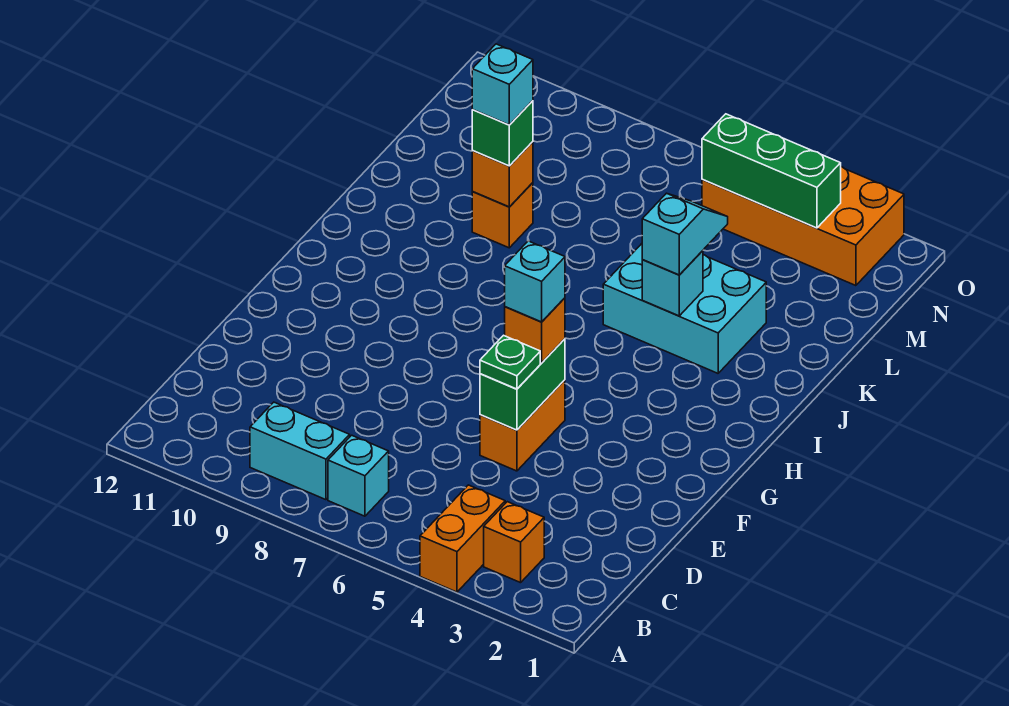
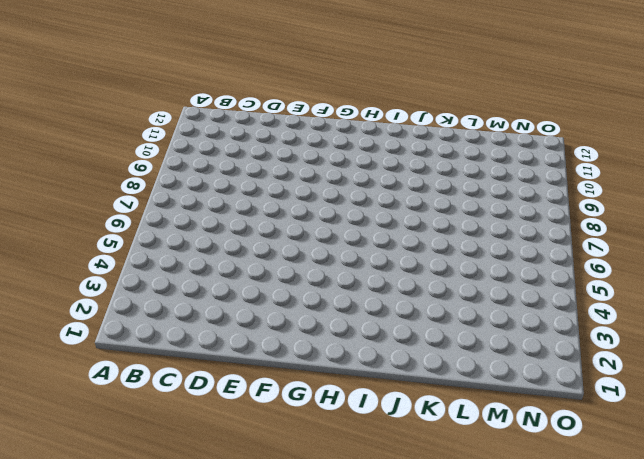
none -> orange 1x2 brick [420,485,505,592]
none -> orange 1x1 brick [484,502,544,583]
none -> cyan 1x1 brick [328,435,389,516]

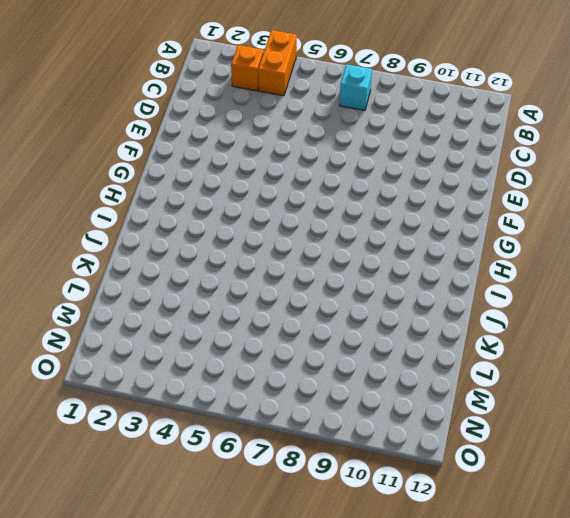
none -> cyan 1x2 brick [250,402,350,500]
none -> orange 1x2 brick [480,380,565,471]
none -> cyan 2x3 brick [603,244,766,373]

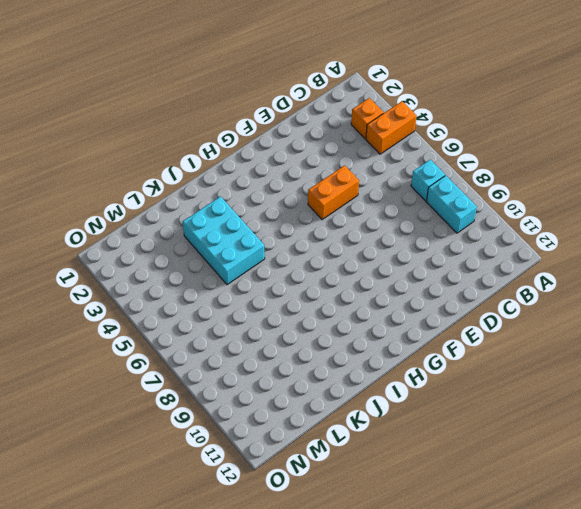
none -> orange 1x1 brick [472,183,533,248]
none -> orange 2x4 brick [702,167,904,286]
none -> green 1x2 brick [480,339,565,430]

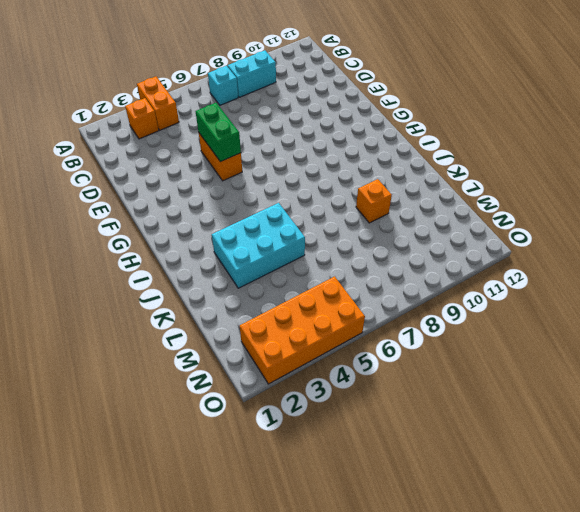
none -> cyan 1x1 brick [642,251,703,316]
none -> orange 1x1 brick [472,142,533,207]
none -> green 1x3 brick [702,114,841,228]

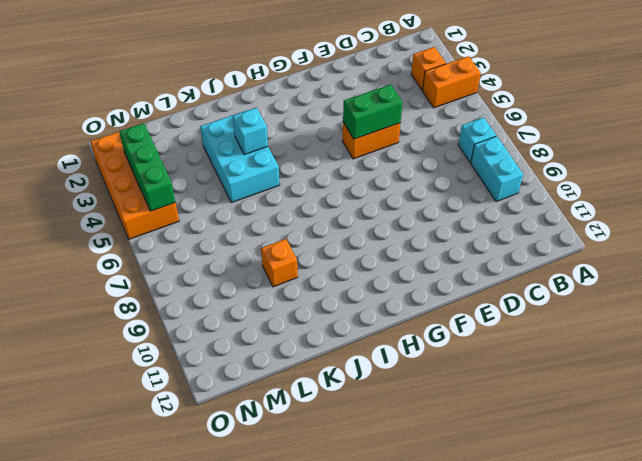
none -> orange 1x1 brick [472,142,533,207]
none -> green 1x1 plate [480,335,540,389]
none -> orange 1x1 brick [505,298,565,363]

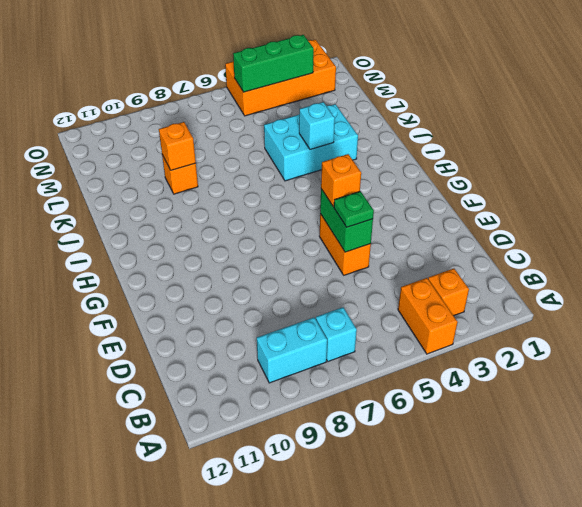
none -> cyan 1x2 slope [642,193,728,275]
none -> green 1x1 brick [472,101,533,166]
none -> cyan 1x1 brick [505,241,565,322]

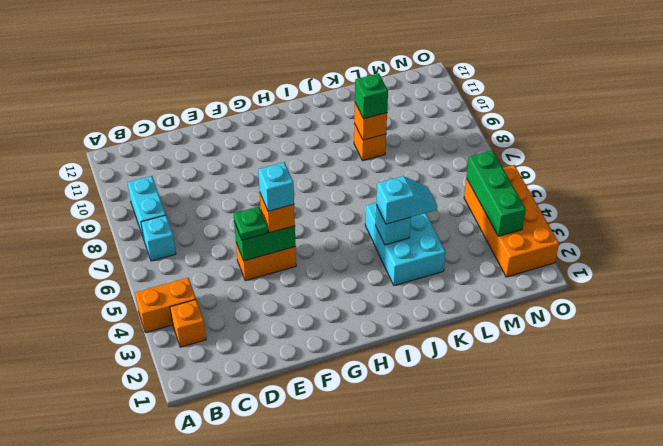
none -> cyan 1x1 brick [472,44,533,125]

